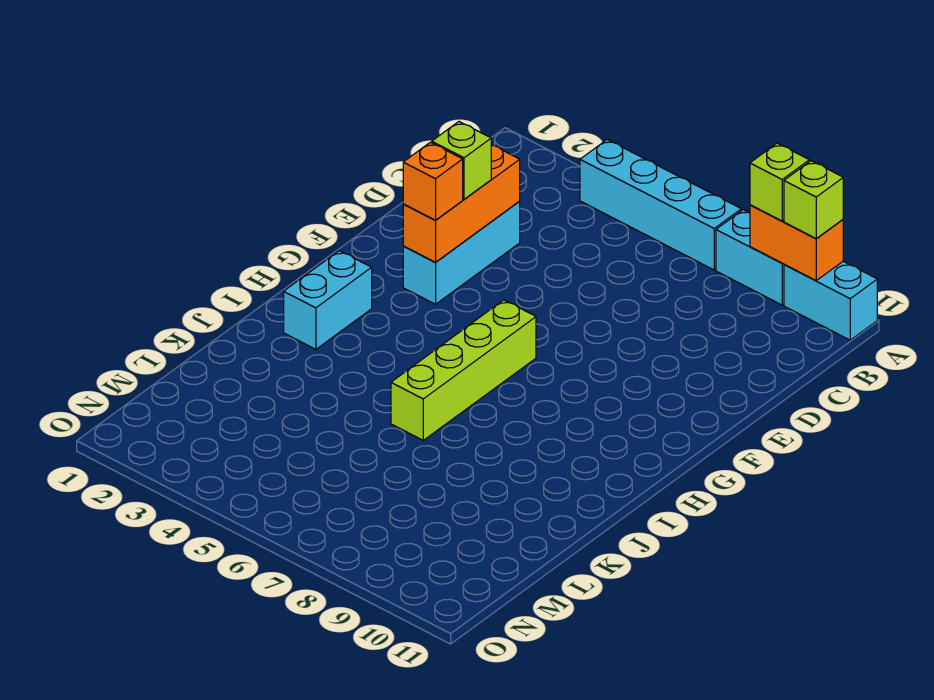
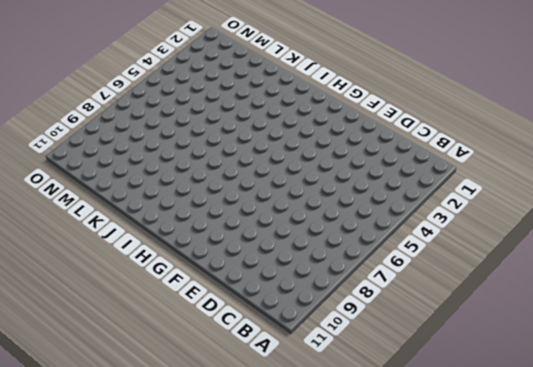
none -> cyan 1x4 brick [580,140,741,270]
none -> cyan 1x2 brick [716,210,784,305]
none -> cyan 1x2 brick [784,261,877,340]

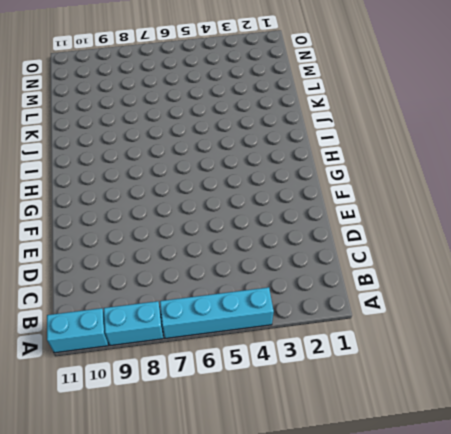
none -> cyan 1x3 brick [403,201,520,304]
none -> lime 1x4 brick [391,300,536,440]
none -> cyan 1x2 brick [284,251,372,349]

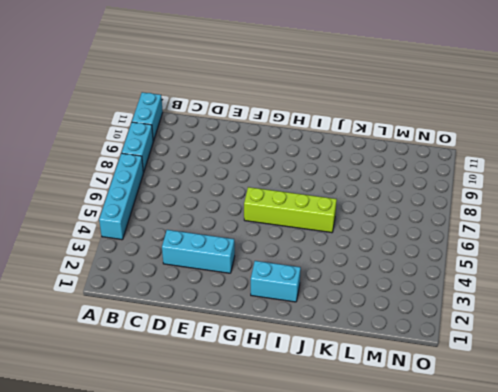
none -> orange 1x2 brick [750,205,843,280]
none -> orange 1x3 brick [403,145,520,262]
none -> lime 1x1 brick [750,143,809,221]

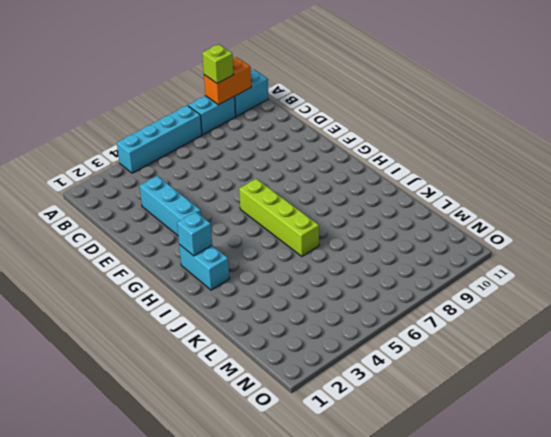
cyan 1x1 brick [177,212,212,256] -> none
none -> orange 1x3 brick [403,145,520,262]
none -> lime 1x1 brick [784,161,843,239]
none -> lime 1x1 brick [432,122,491,199]

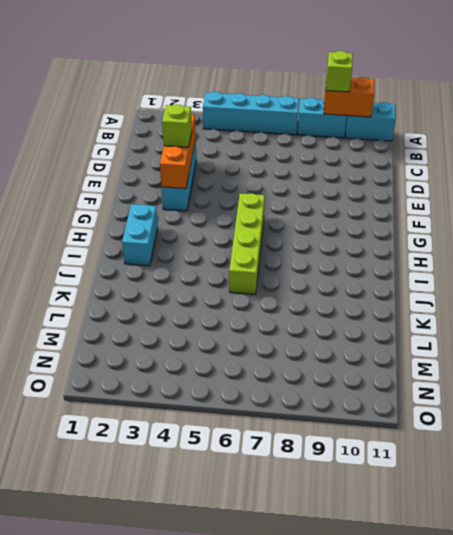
none -> lime 1x1 brick [784,161,843,239]
none -> orange 1x1 brick [403,142,463,220]

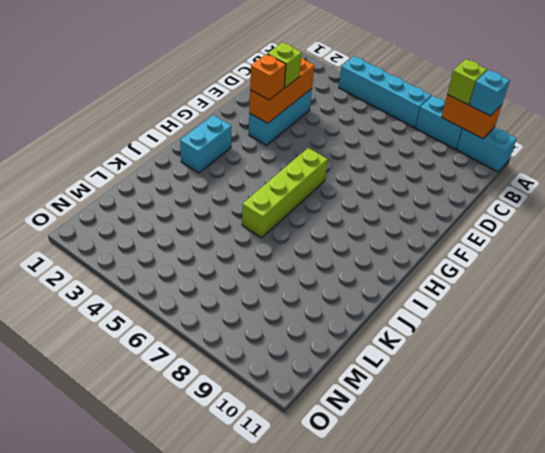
cyan 1x1 brick [469,70,510,116] -> lime 1x1 brick [784,161,843,239]

